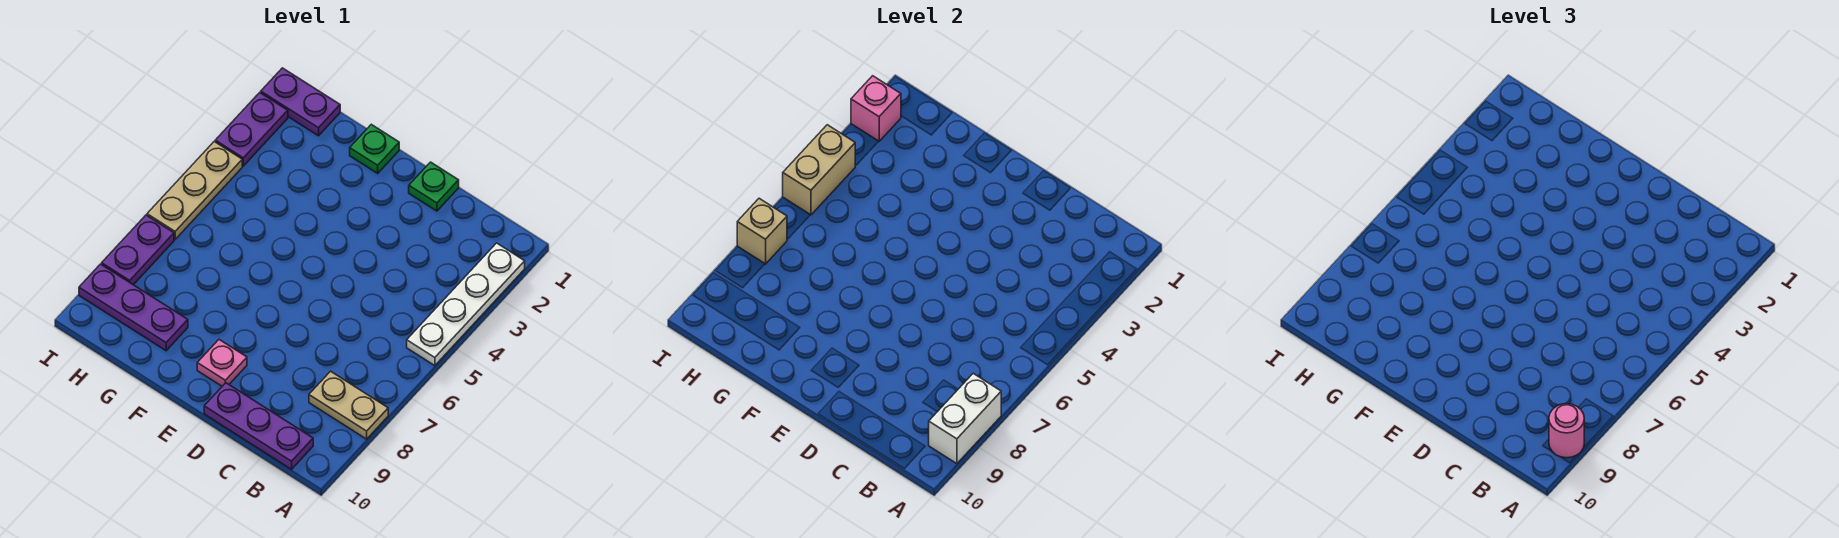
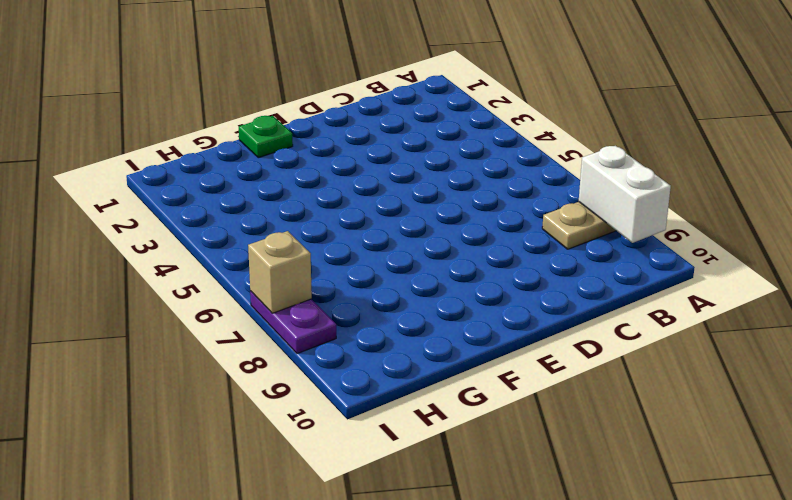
none -> white 1x4 plate [407,243,525,366]
none -> purple 1x3 plate [204,383,313,469]
none -> green 1x1 plate [409,162,459,211]

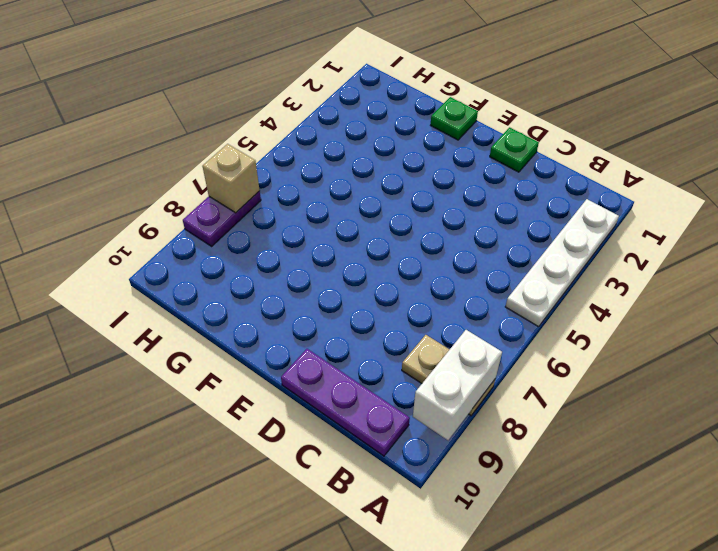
none -> pink 1x1 plate [197,340,247,386]
none -> purple 1x3 plate [79,264,188,351]
none -> purple 1x2 plate [261,68,340,136]

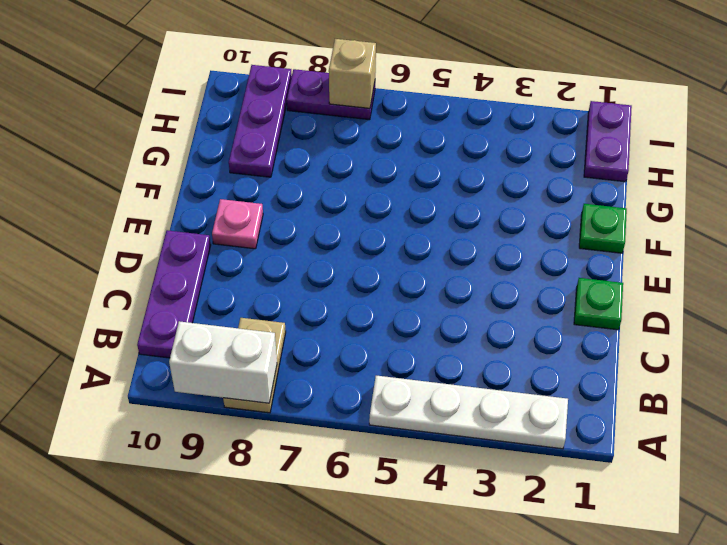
none -> purple 1x2 plate [215,93,288,166]
none -> tan 1x3 plate [147,142,242,239]
none -> pink 1x1 brick [851,76,901,141]

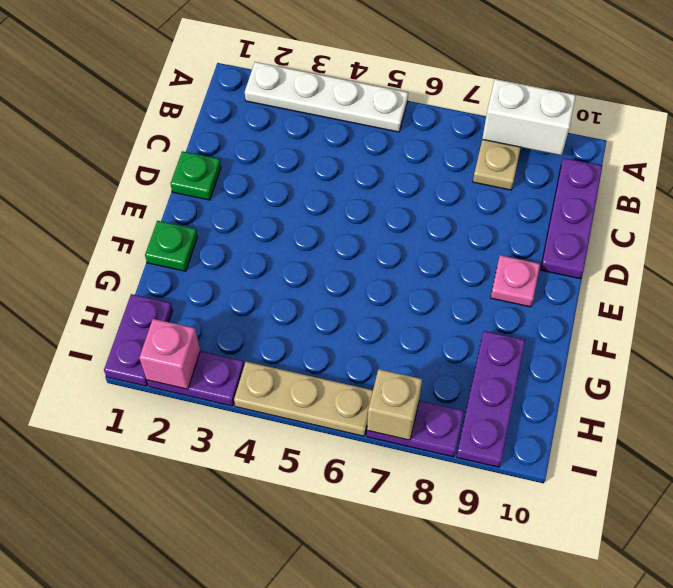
none -> tan 1x2 brick [783,125,855,215]
none -> pink 1x1 round brick [1549,404,1584,458]

